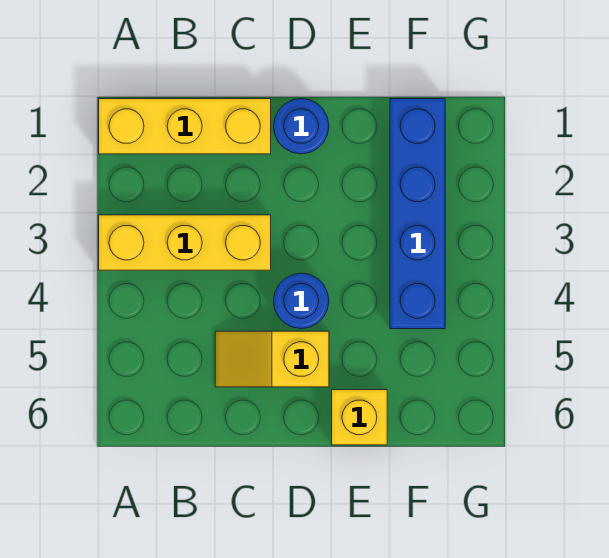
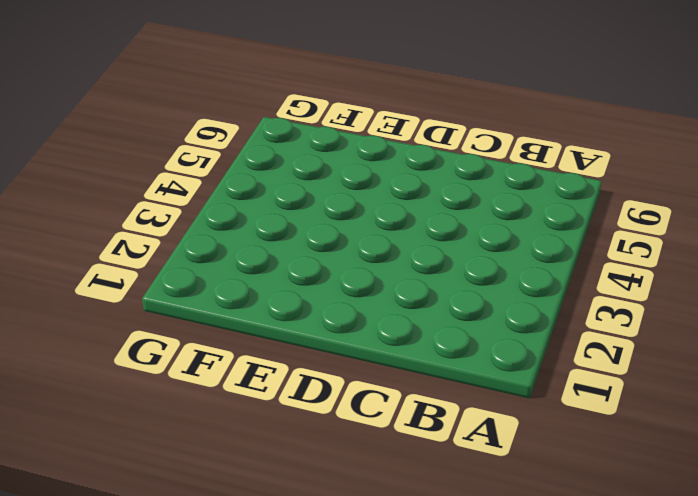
none -> yellow 1x3 brick [99,99,271,154]
none -> yellow 1x3 brick [99,215,271,270]

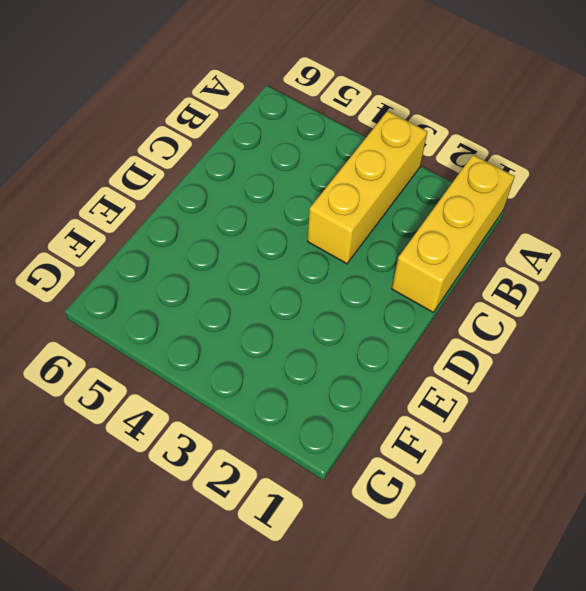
none -> yellow 1x2 slope [215,331,329,387]
none -> blue 1x1 round brick [274,99,329,154]

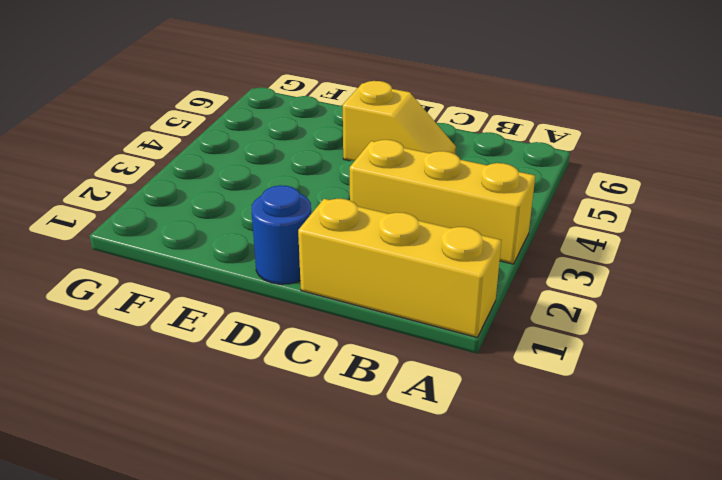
none -> blue 1x1 round brick [274,273,329,329]
none -> yellow 1x1 brick [332,390,387,445]

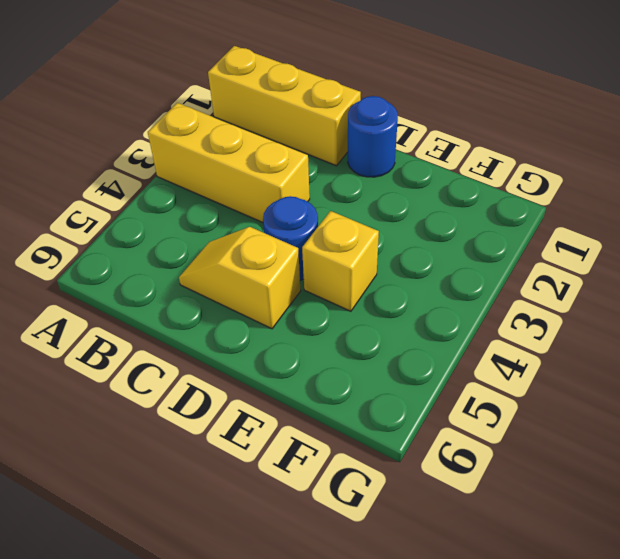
yellow 1x1 brick [302,211,379,311] -> yellow 1x1 brick moved to [332,390,387,445]
none -> blue 1x4 brick [390,99,445,329]

